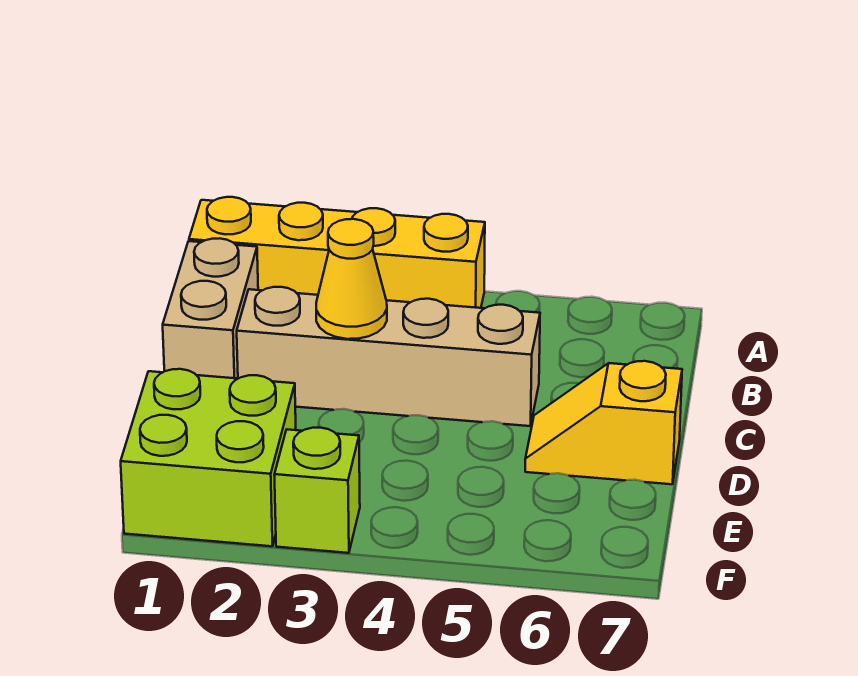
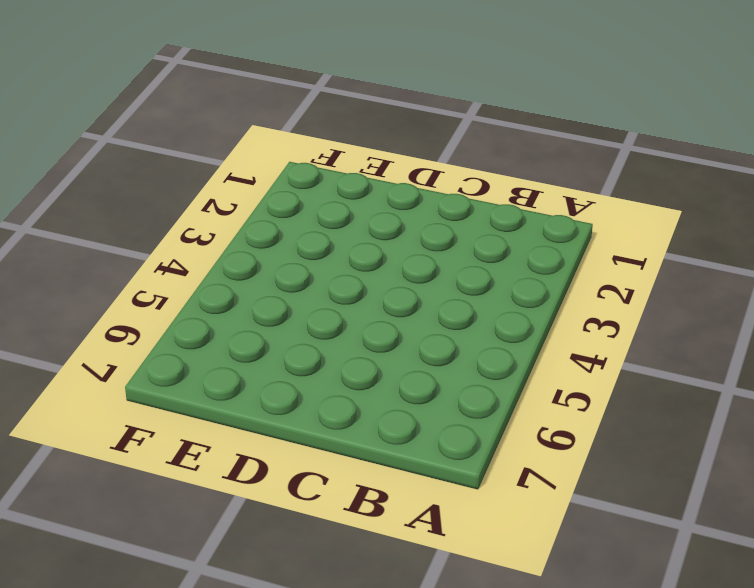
none -> yellow 1x4 brick [189,197,485,308]
none -> tan 1x2 brick [163,238,258,379]

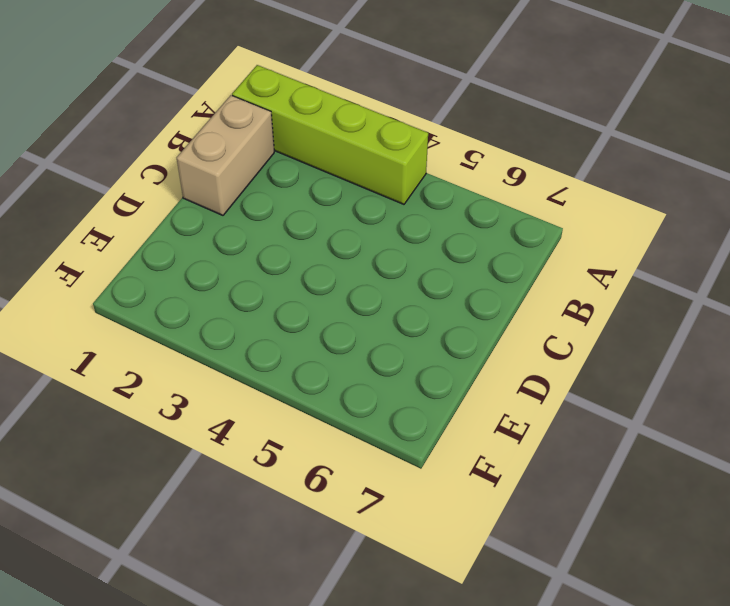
lime 1x4 brick [232,65,428,204] -> yellow 1x4 brick [189,197,485,308]
none -> tan 1x4 brick [237,287,540,426]
none -> yellow 1x2 slope [525,361,682,484]

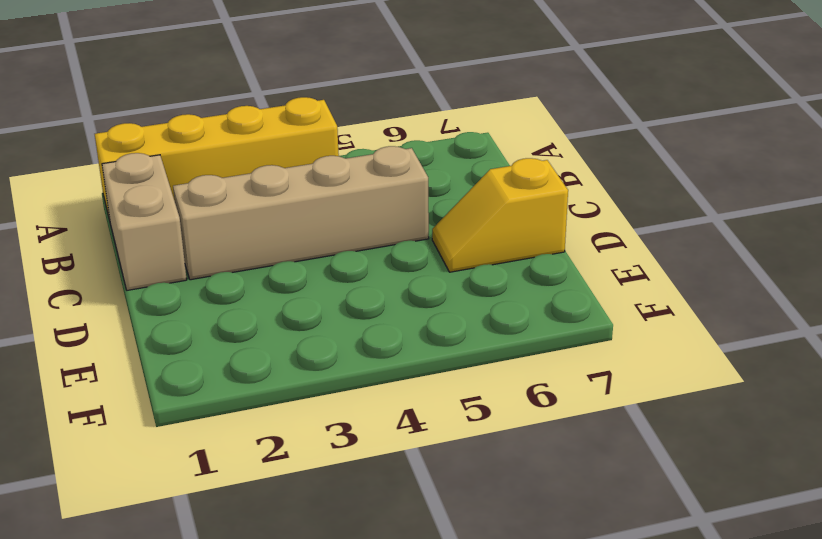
none -> lime 2x2 brick [121,369,296,546]
none -> lime 1x1 brick [274,428,360,553]

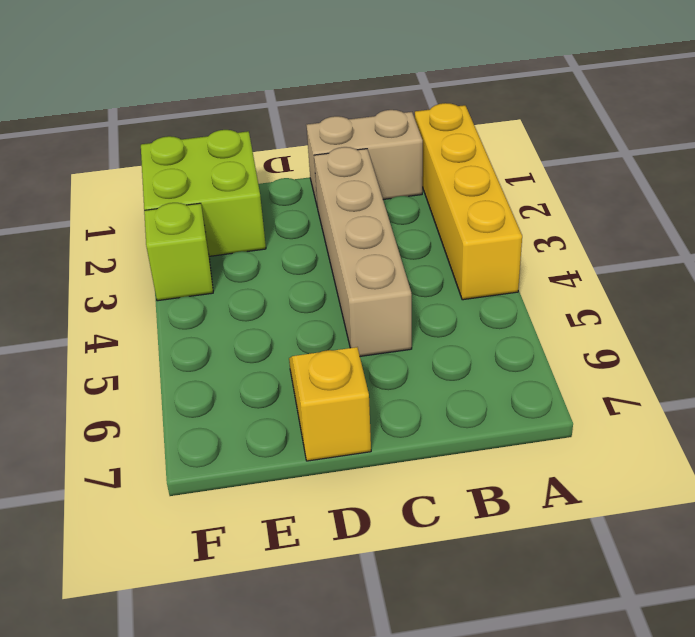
none -> yellow 1x1 cone [316,219,387,339]

